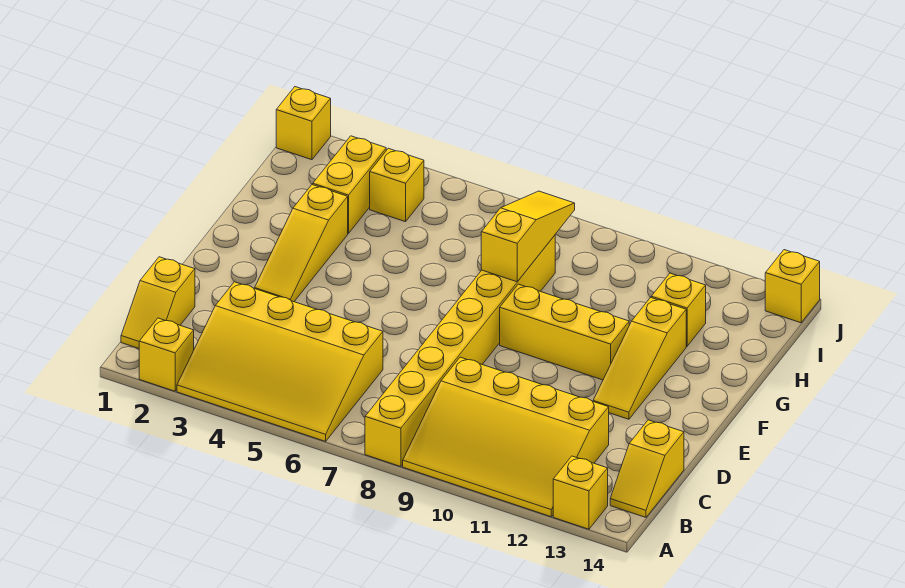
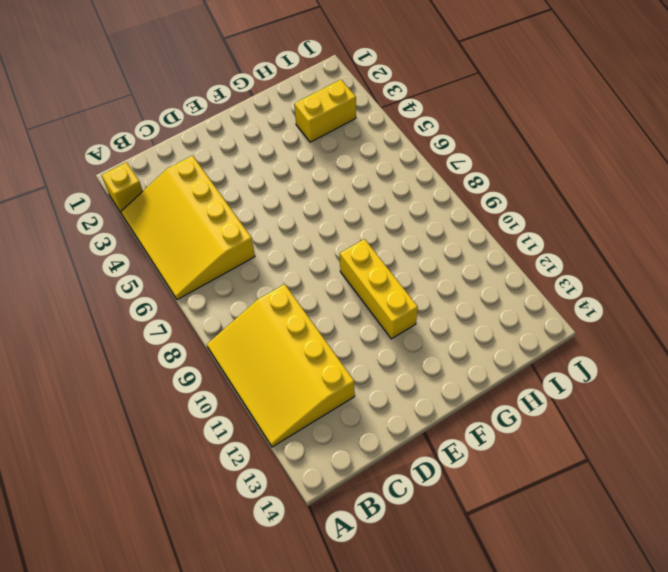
none -> yellow 1x8 brick [365,235,555,467]
none -> yellow 1x1 brick [553,456,608,529]
none -> yellow 1x2 slope [121,257,195,348]

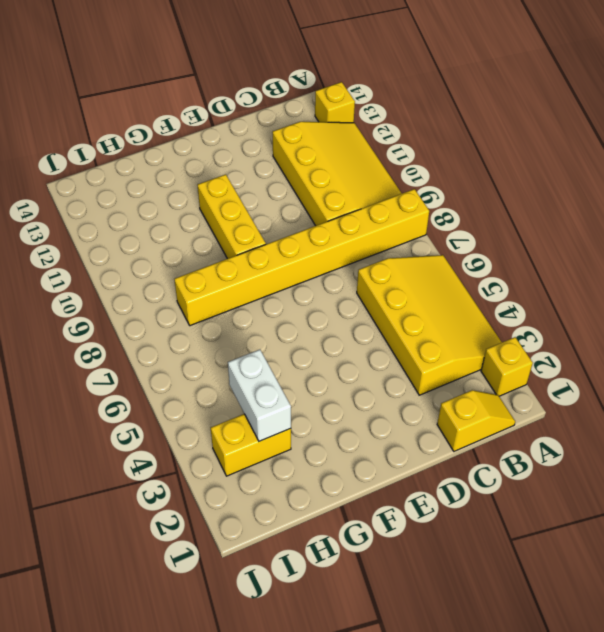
white 1x2 brick [228,350,291,441] -> none
none -> yellow 1x2 slope [610,420,684,517]
none -> yellow 1x3 slope [255,185,348,302]
none -> yellow 1x3 slope [593,297,686,419]

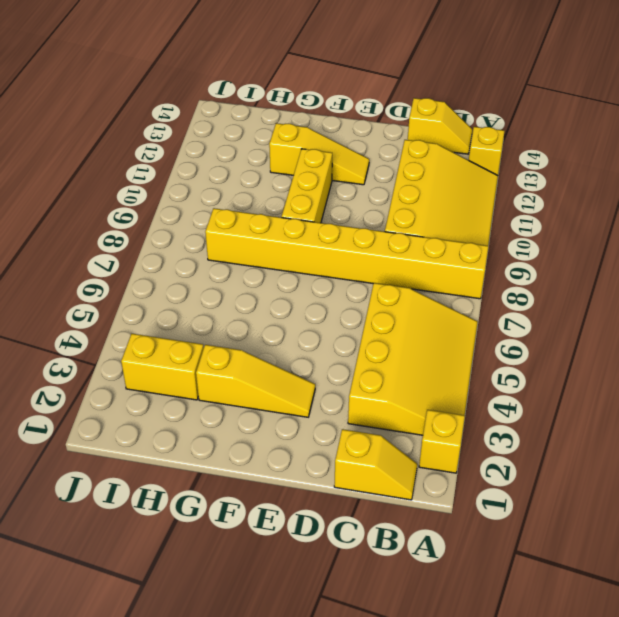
none -> yellow 1x1 brick [651,273,706,346]
none -> yellow 1x1 brick [370,148,424,222]
none -> yellow 1x1 brick [276,87,331,160]

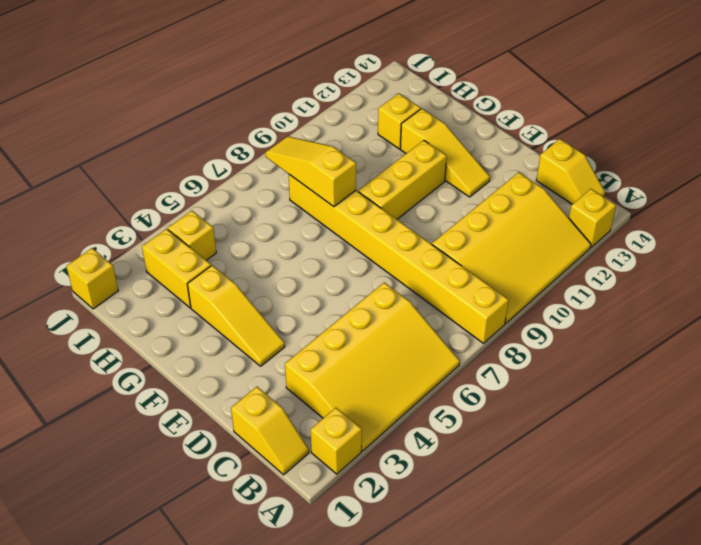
none -> yellow 1x1 brick [765,250,820,323]

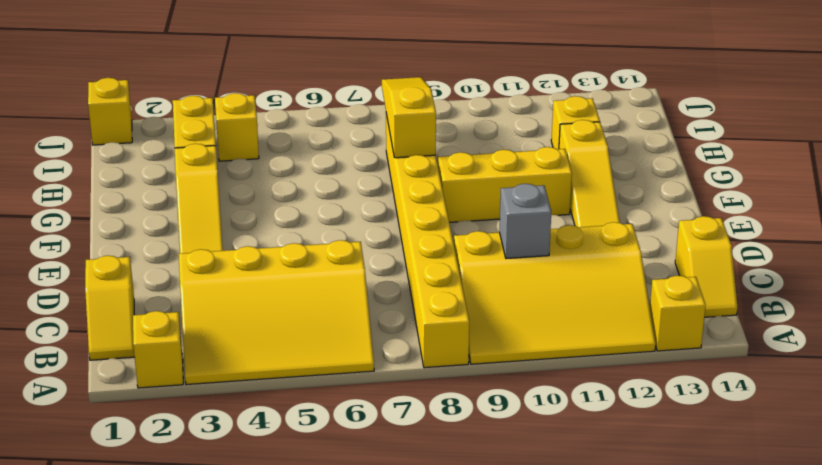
grey 1x1 brick [499,184,551,259] -> none
none -> yellow 1x1 brick [765,250,820,323]

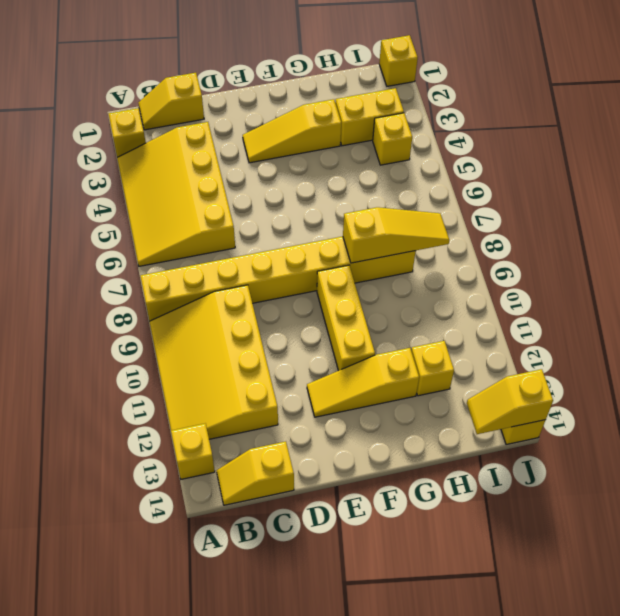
yellow 1x2 slope [467,369,553,434] -> none

